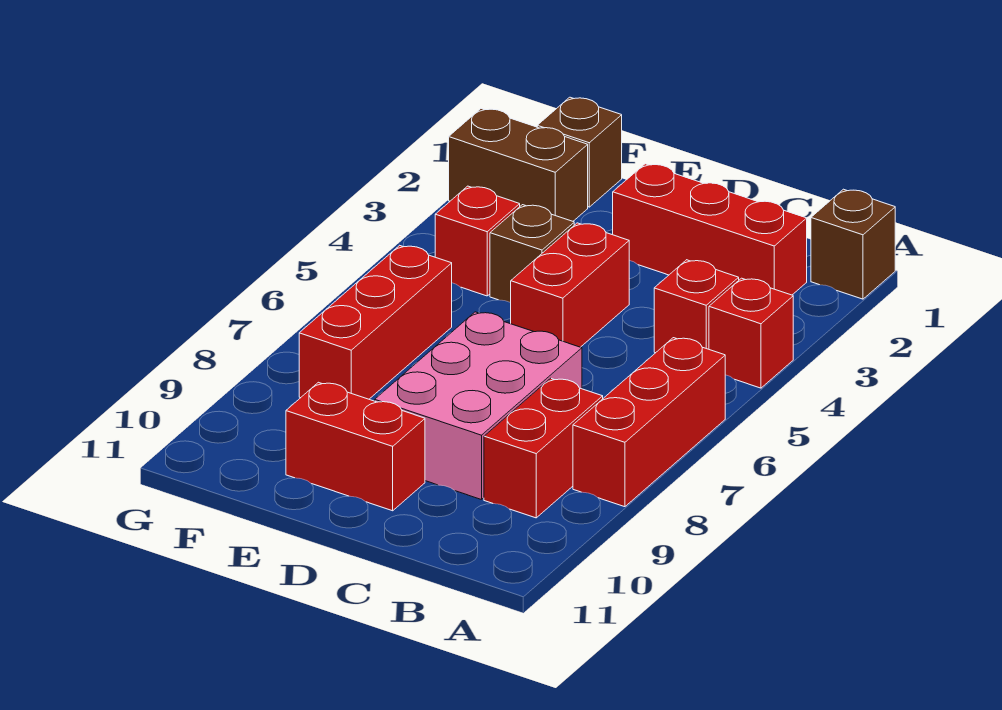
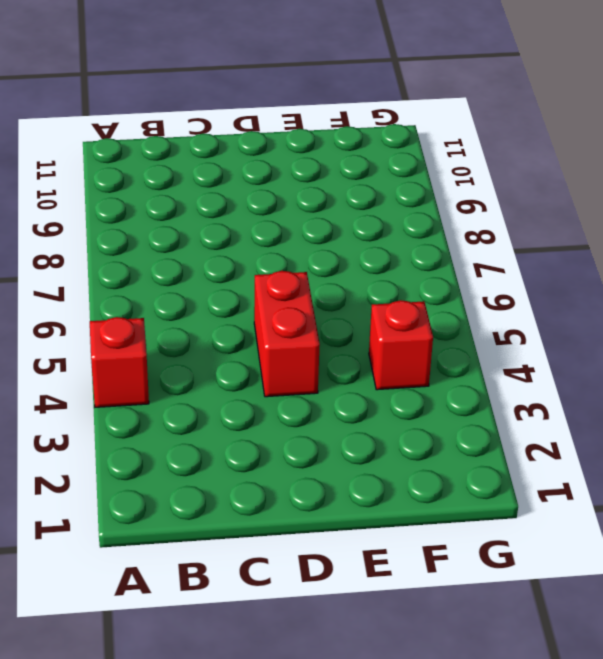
none -> brown 1x1 brick [811,189,895,299]
none -> red 1x3 brick [573,338,725,507]
none -> red 1x3 brick [613,164,807,295]

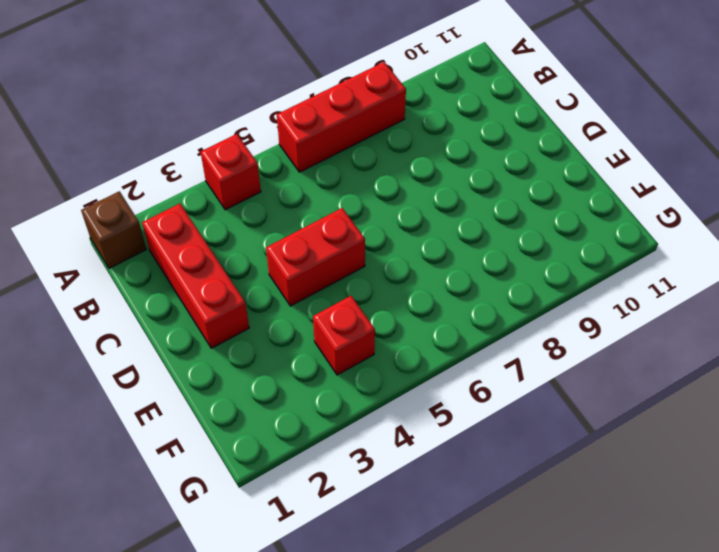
none -> red 1x1 brick [654,260,739,353]
none -> red 1x2 brick [484,378,603,518]
none -> pink 2x3 brick [375,312,582,500]

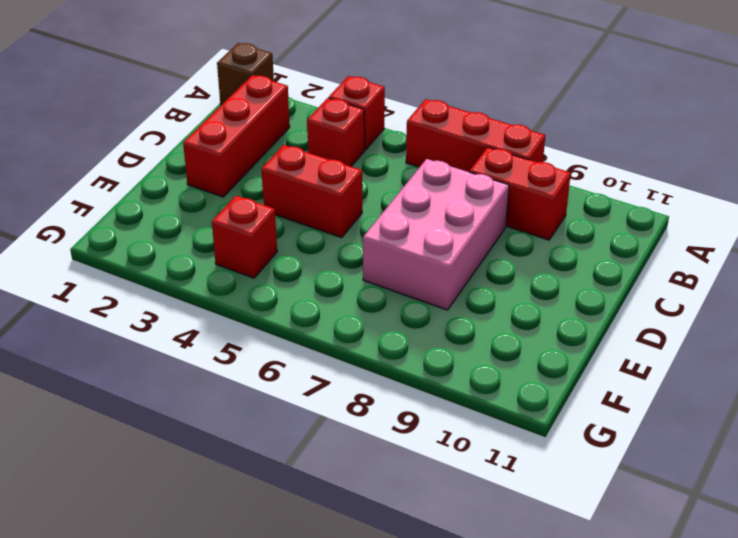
pink 2x3 brick [363,159,509,310] -> pink 2x3 brick turned to [375,312,582,500]
none -> red 1x2 brick [286,382,425,511]
none -> brown 1x1 brick [490,205,574,303]
none -> brown 1x1 brick [537,97,622,207]

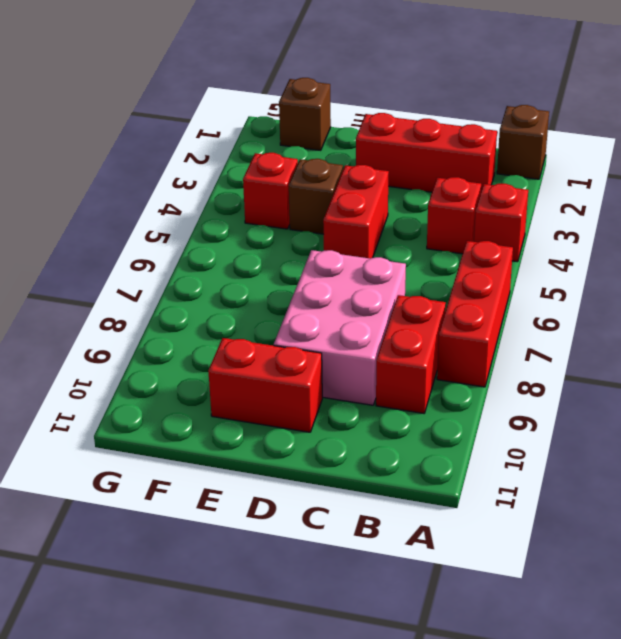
none -> brown 1x2 brick [449,109,588,221]
none -> red 1x3 brick [299,245,452,399]

